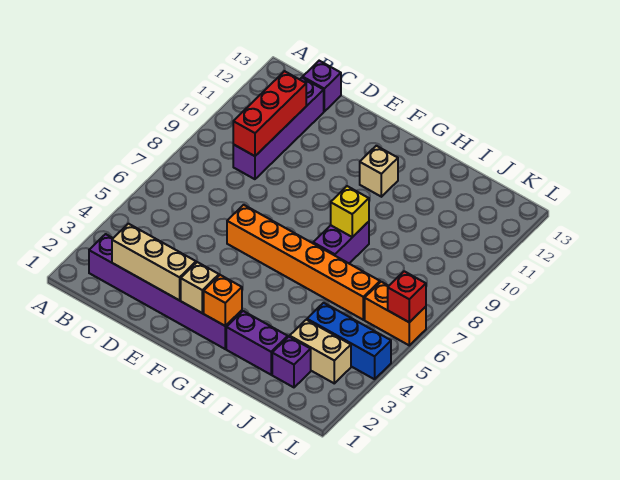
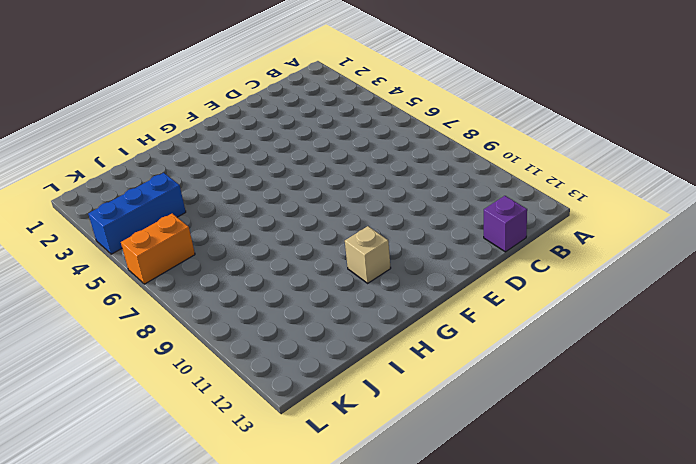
none -> purple 1x6 brick [89,234,242,349]
none -> purple 1x4 brick [233,78,324,179]
none -> orange 1x6 brick [227,205,380,320]

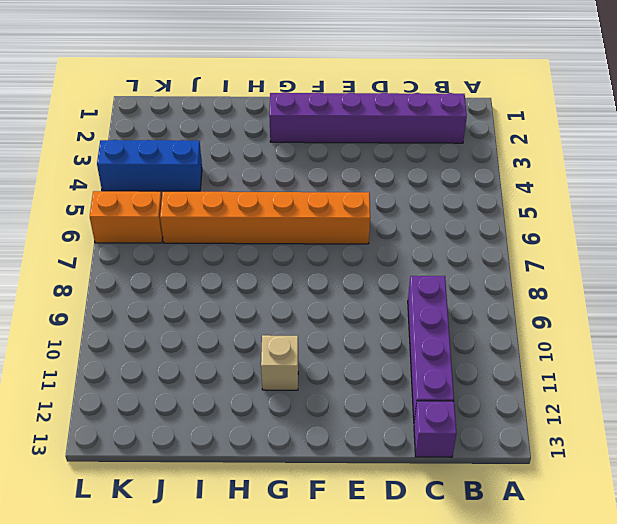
none -> purple 1x2 brick [226,311,288,375]
none -> purple 1x2 brick [313,222,369,263]
none -> purple 1x1 brick [272,337,311,387]

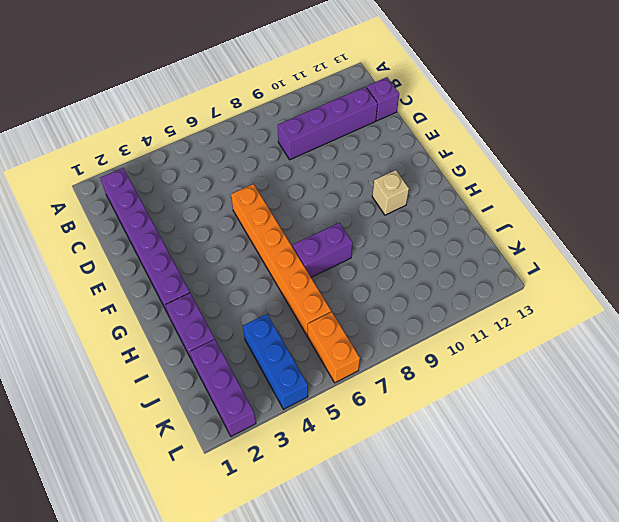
purple 1x3 brick [190,339,256,436] -> purple 1x1 brick [272,337,311,387]
none -> tan 1x2 brick [290,320,351,383]
none -> tan 1x3 brick [112,224,196,300]
none -> red 1x3 brick [233,71,306,156]

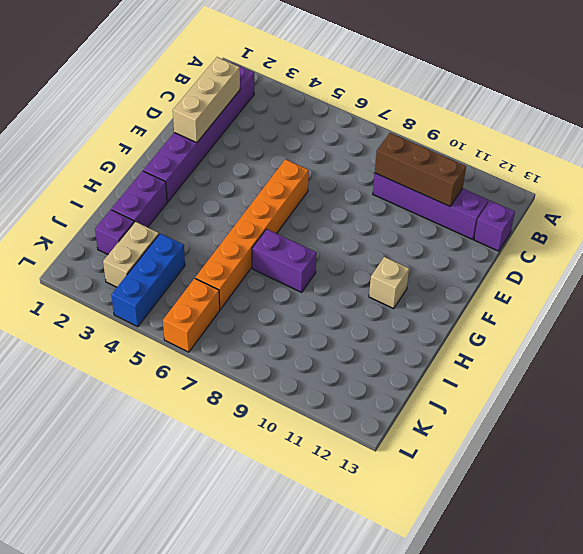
brown 1x3 brick [375,133,466,206] -> red 1x3 brick [233,71,306,156]
none -> tan 1x1 brick [181,262,219,313]
none -> orange 1x1 brick [204,275,242,326]
none -> yellow 1x1 brick [331,186,369,237]

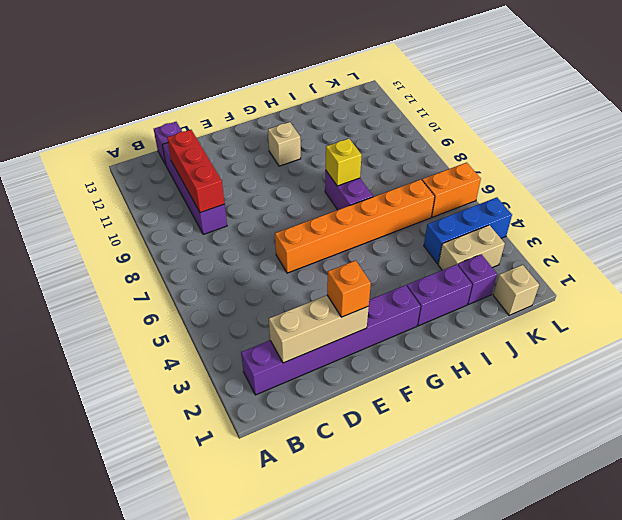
orange 1x1 brick [327,261,371,317] -> orange 1x1 brick moved to [204,275,242,326]
tan 1x1 brick [493,265,539,315] -> tan 1x1 brick moved to [181,262,219,313]
none -> red 1x1 brick [388,271,426,322]

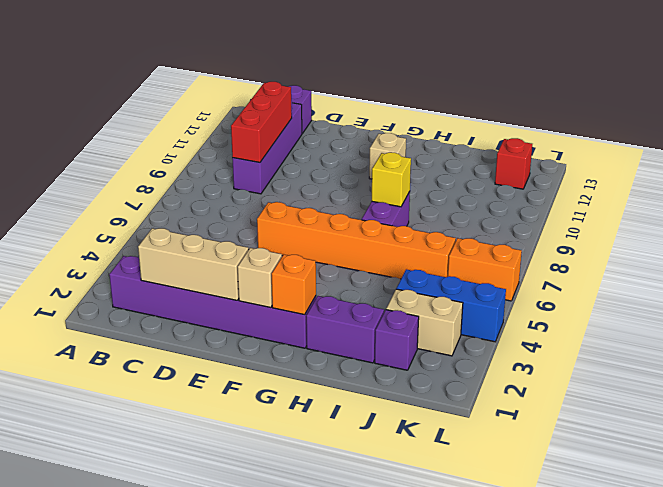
red 1x1 brick [495,138,532,189] -> red 1x1 brick moved to [388,271,426,322]

